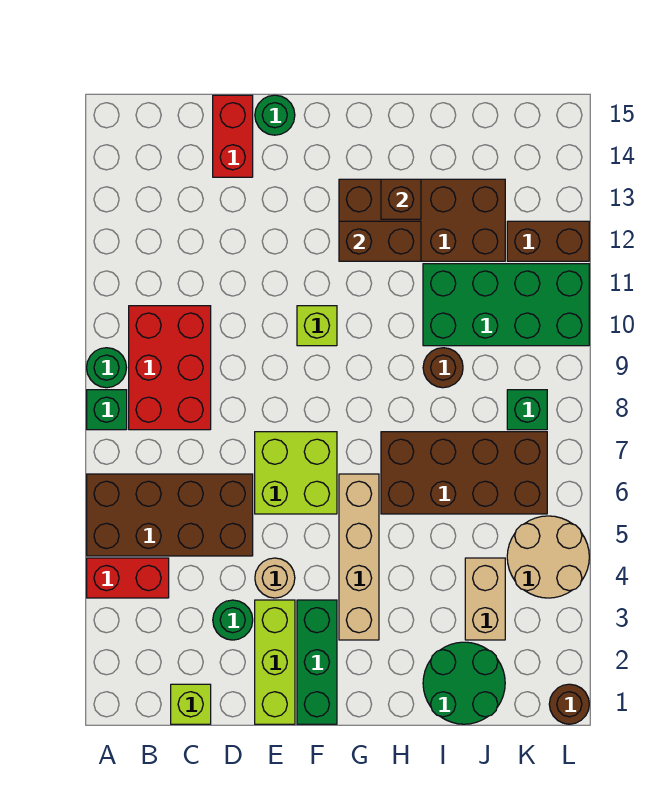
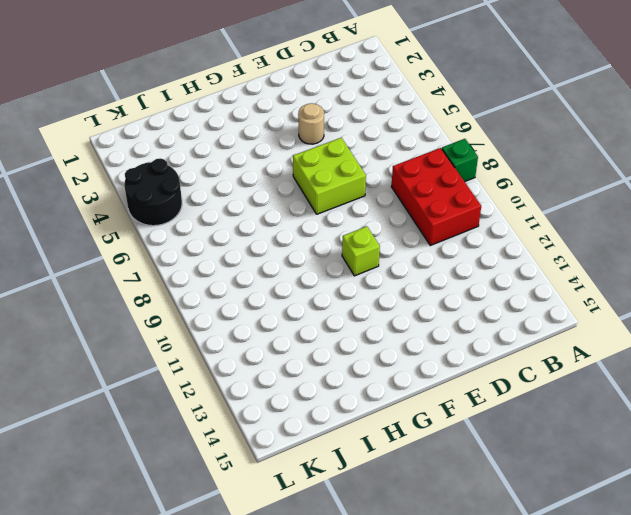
black 2x2 round brick [124,158,182,226] -> tan 2x2 round brick [507,516,589,598]
none -> red 1x2 brick [87,558,169,598]
none -> brown 2x4 brick [87,474,253,556]
none -> green 1x1 round brick [87,348,127,388]

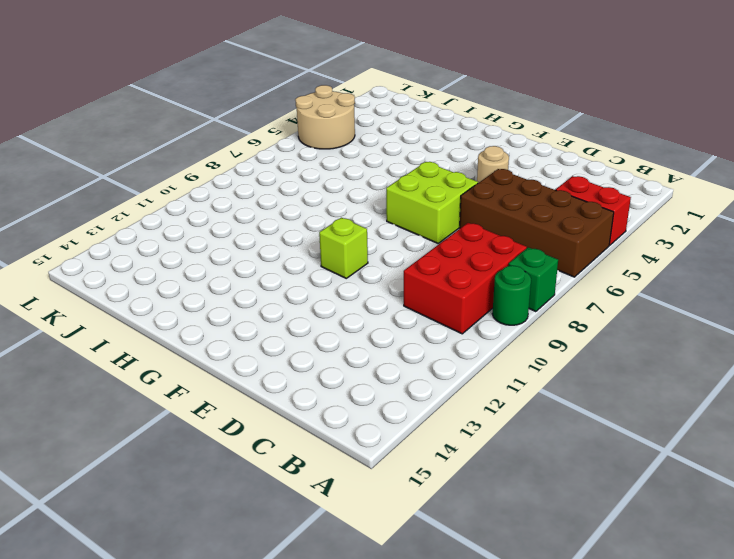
none -> lime 1x1 brick [171,684,211,724]
none -> green 1x1 round brick [213,600,253,640]
none -> red 1x2 brick [213,95,253,177]

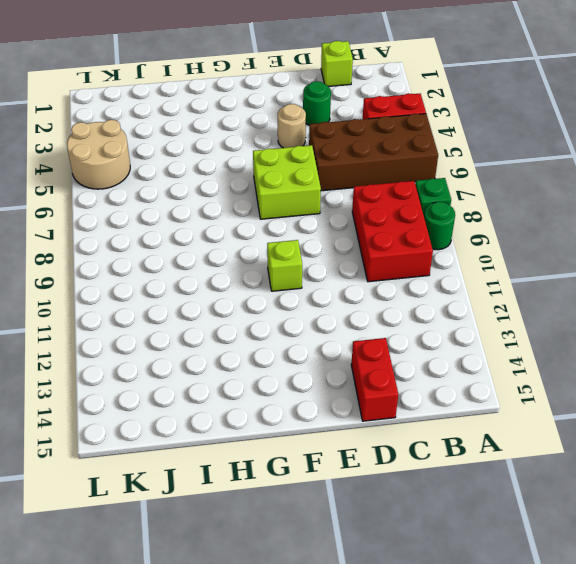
none -> lime 1x3 brick [255,600,295,724]
none -> green 1x1 round brick [255,95,295,135]
none -> green 1x3 brick [297,600,337,724]

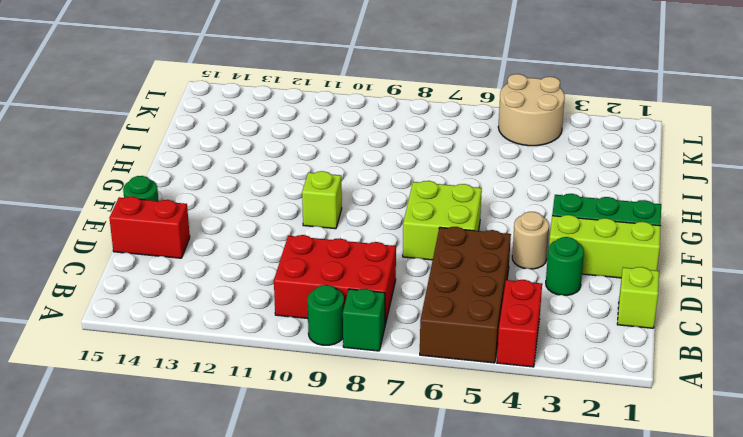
none -> tan 1x4 brick [339,474,379,640]
none -> brown 2x4 brick [339,179,505,261]
none -> brown 2x4 brick [381,432,547,514]

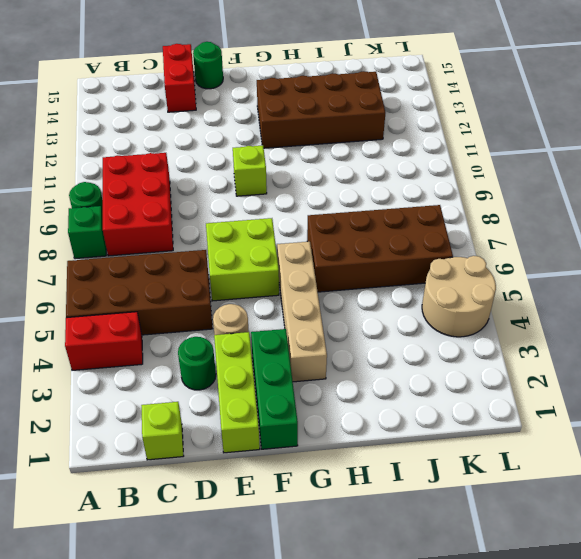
none -> green 2x2 round brick [423,642,505,724]
none -> brown 1x1 round brick [423,348,463,388]
none -> green 2x4 brick [423,264,589,346]

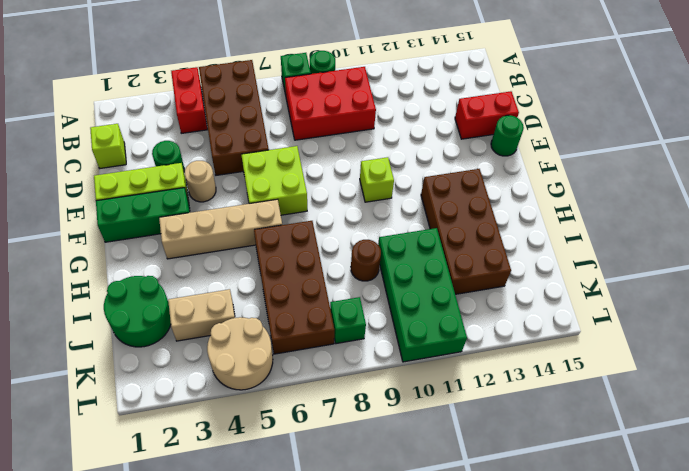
none -> brown 1x2 brick [507,221,589,261]
none -> brown 1x1 round brick [549,684,589,724]
none -> brown 1x2 brick [339,221,421,261]

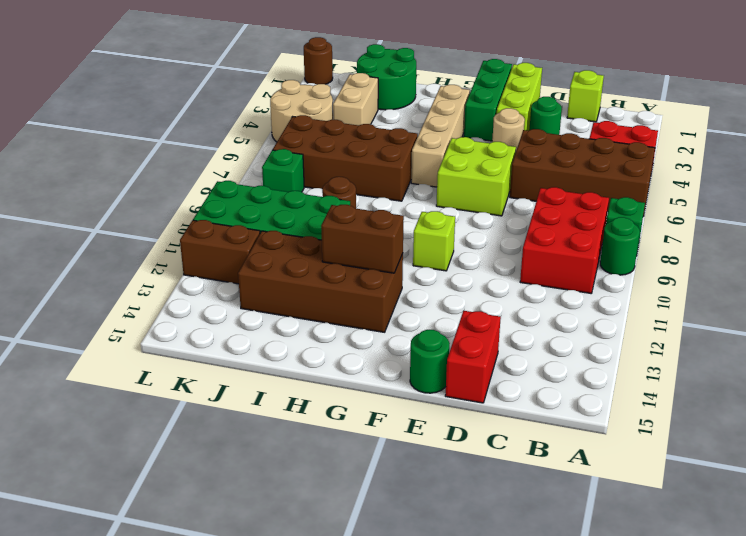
none -> brown 1x1 brick [381,179,421,219]

